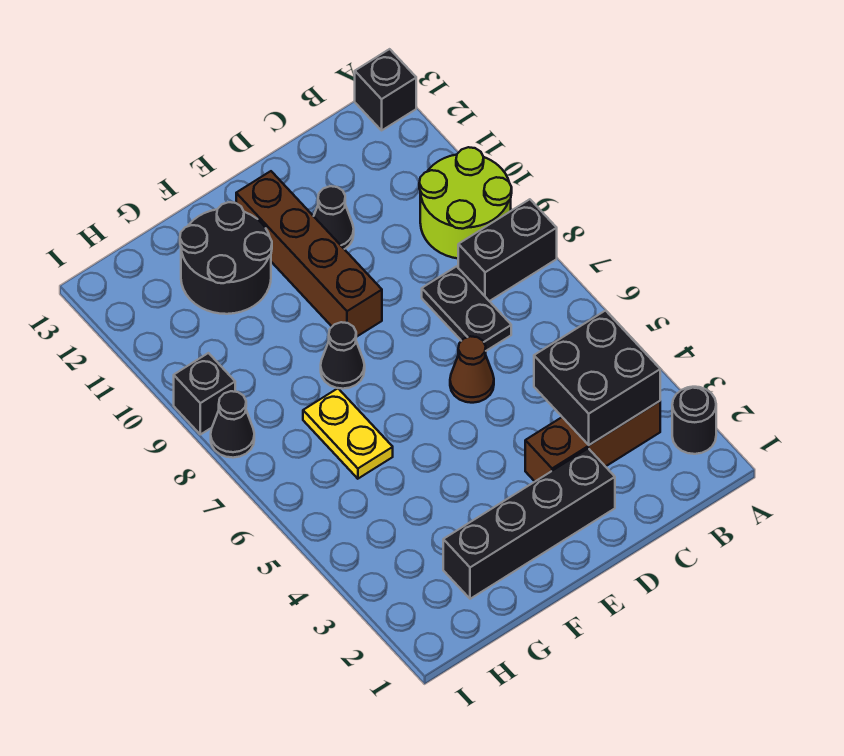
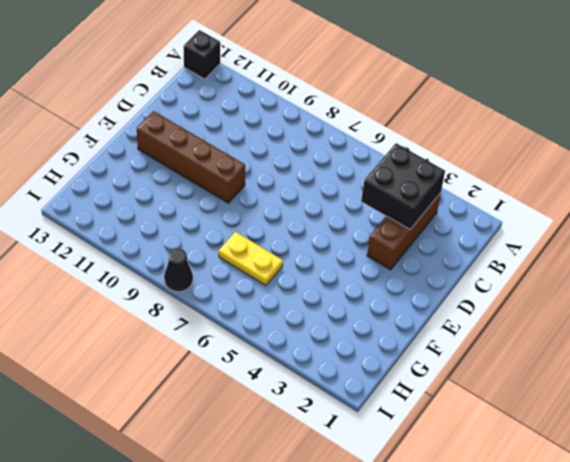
none -> black 1x1 round brick [672,387,716,454]
none -> black 1x2 brick [458,199,557,301]
none -> lime 2x2 round brick [419,147,512,258]

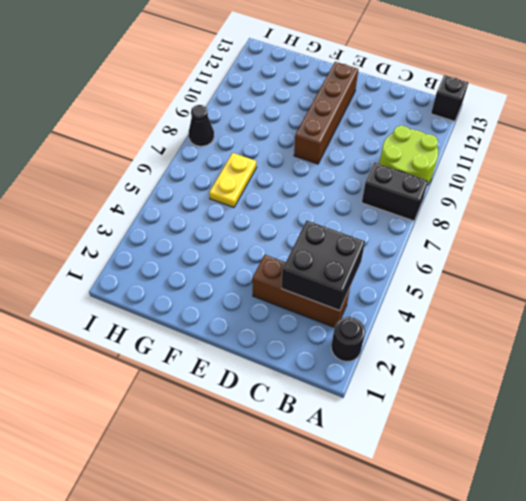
none -> black 1x2 plate [422,266,511,351]
none -> black 1x4 brick [443,448,615,599]
none -> brown 1x1 cone [450,336,494,403]

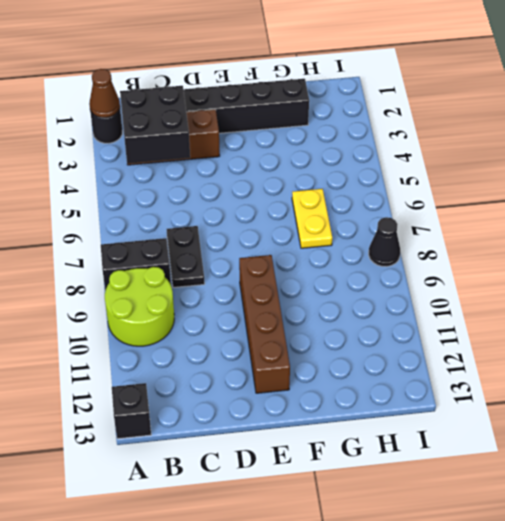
brown 1x1 cone [89,69,120,118] -> brown 1x1 cone moved to [450,336,494,403]
none -> black 1x1 cone [314,186,354,249]
none -> black 1x1 cone [321,322,365,389]
none -> black 2x2 round brick [180,202,272,314]

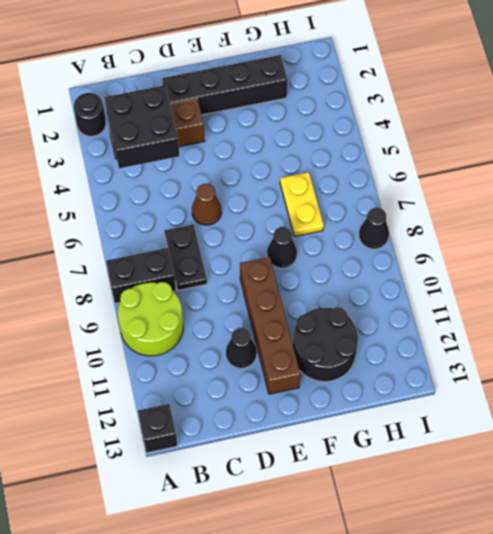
none -> black 1x1 brick [174,353,235,434]

